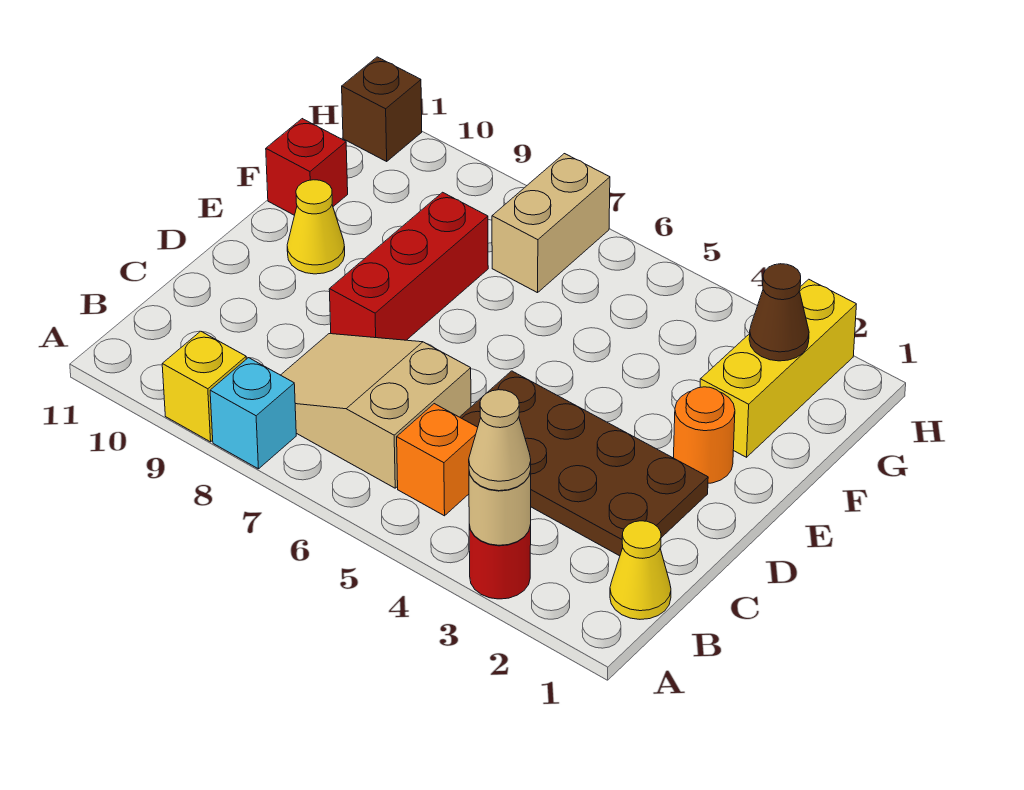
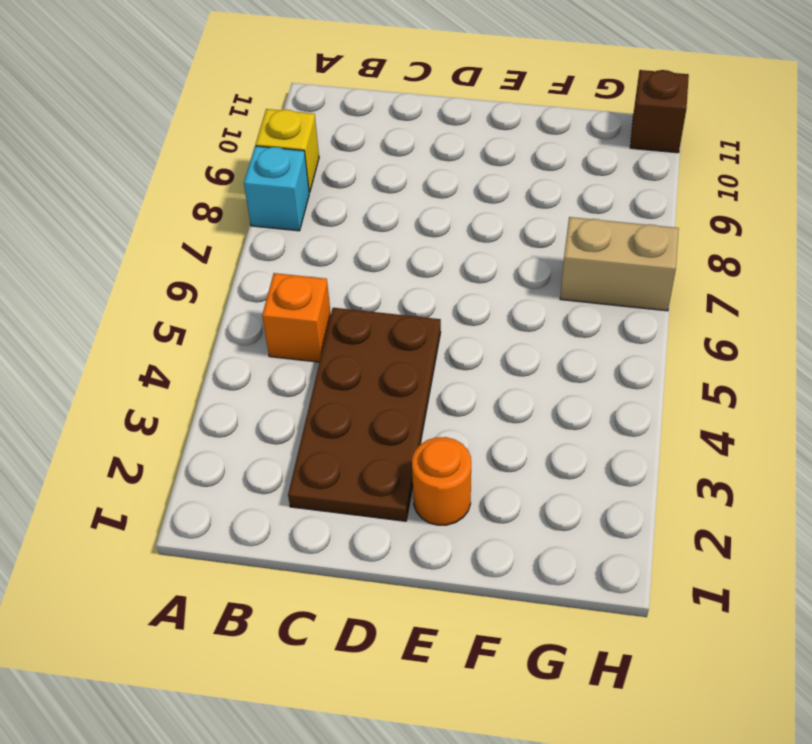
none -> red 1x1 round brick [469,525,531,599]
none -> yellow 1x1 cone [610,521,671,619]
none -> tan 2x3 slope [281,334,471,488]

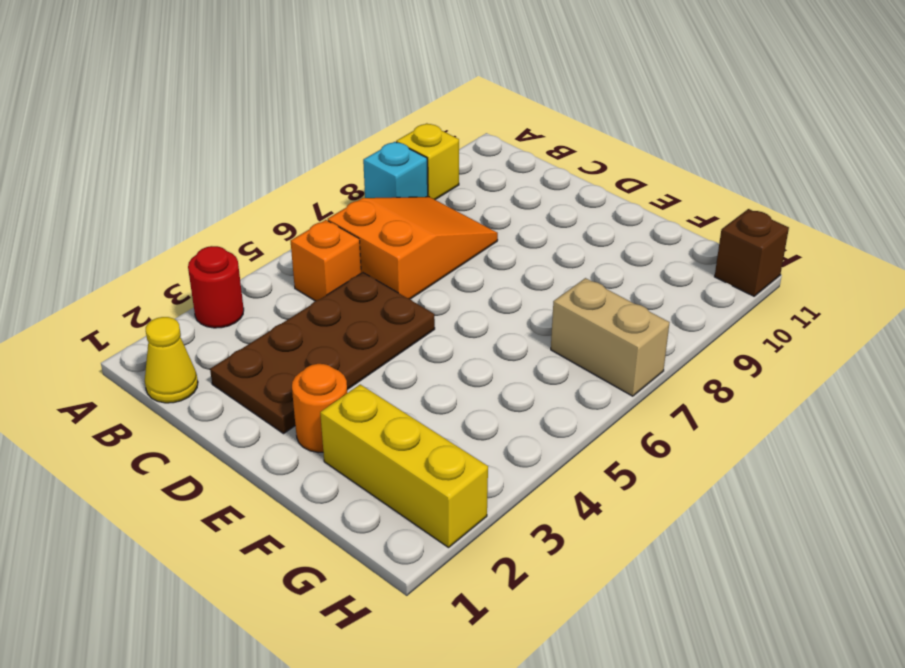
orange 2x3 slope [328,197,498,299] -> tan 2x3 slope [281,334,471,488]
none -> red 1x3 brick [329,192,488,340]
none -> yellow 1x1 cone [287,180,345,274]
none -> red 1x1 brick [266,119,348,215]

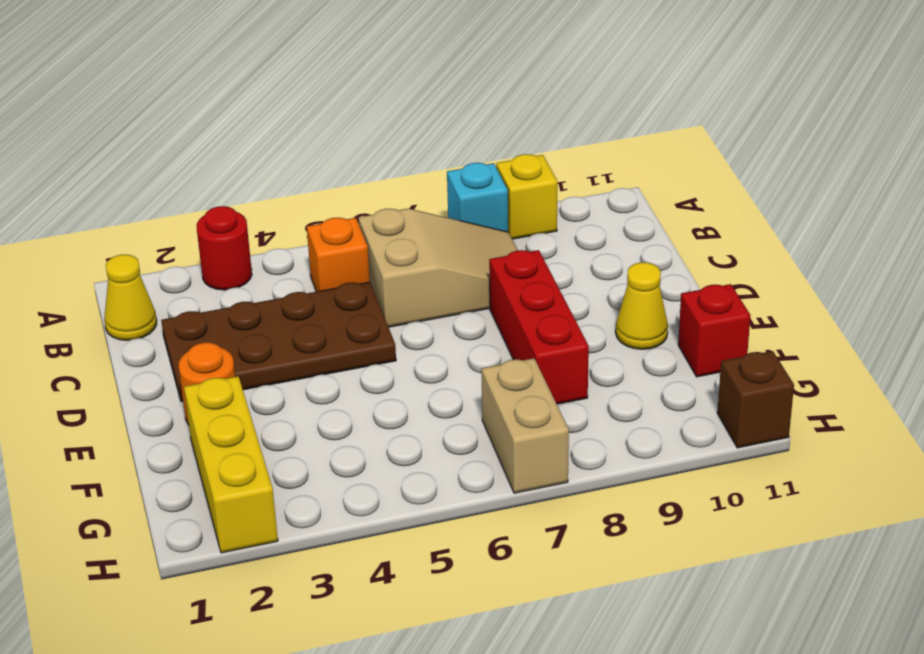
none -> tan 1x1 round brick [469,471,531,545]
none -> brown 1x1 cone [749,264,809,361]
none -> tan 1x1 cone [469,390,531,491]

